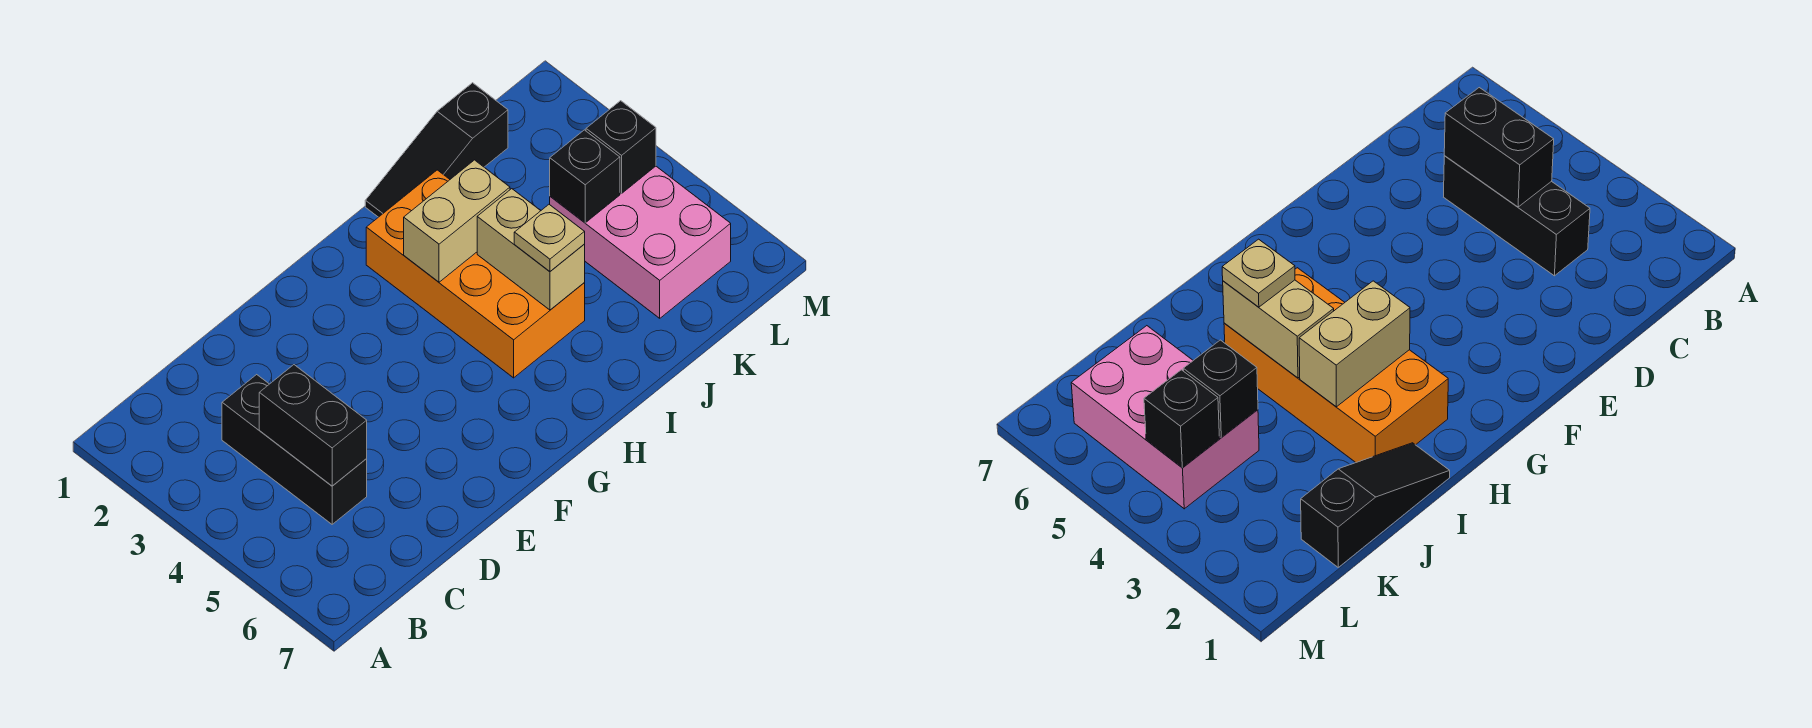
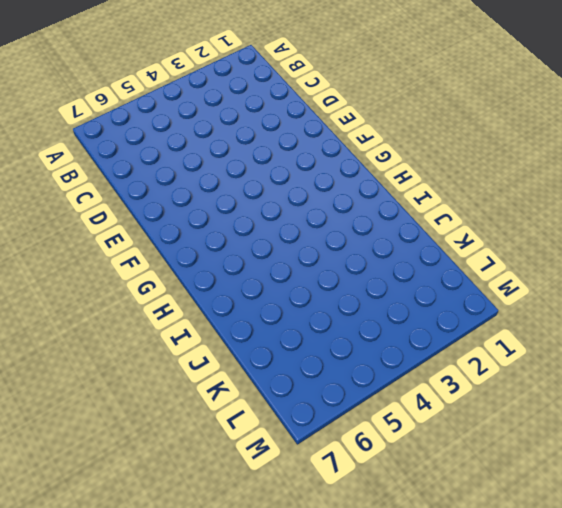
none -> black 1x3 brick [222,375,367,524]
none -> orange 2x4 brick [366,170,585,378]

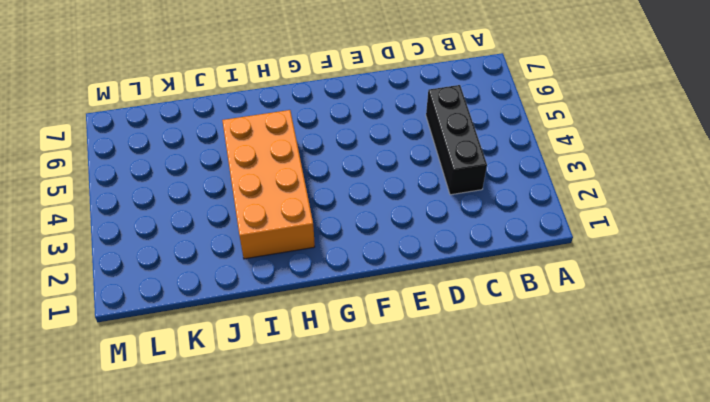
none -> black 1x3 slope [365,83,508,217]
none -> pink 2x3 brick [550,166,731,318]

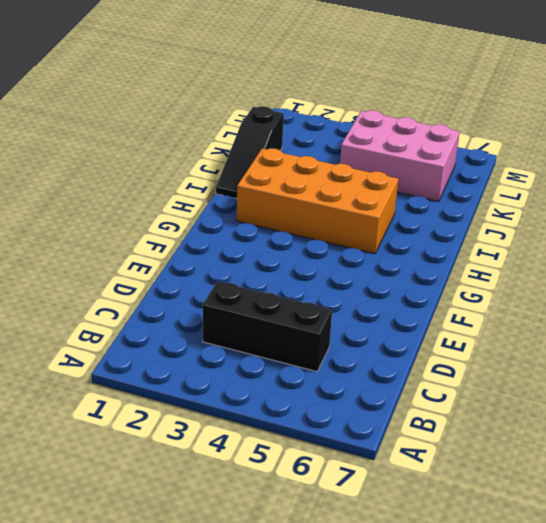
none -> black 1x2 brick [259,365,367,486]
none -> tan 1x2 brick [404,160,510,282]

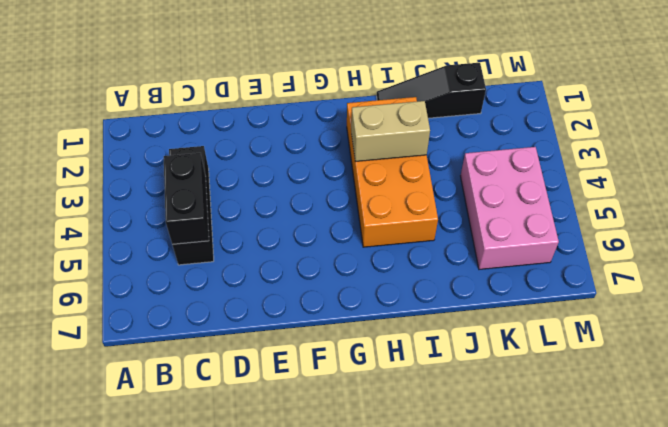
none -> tan 1x2 brick [477,189,585,310]
none -> black 1x1 brick [550,130,620,223]

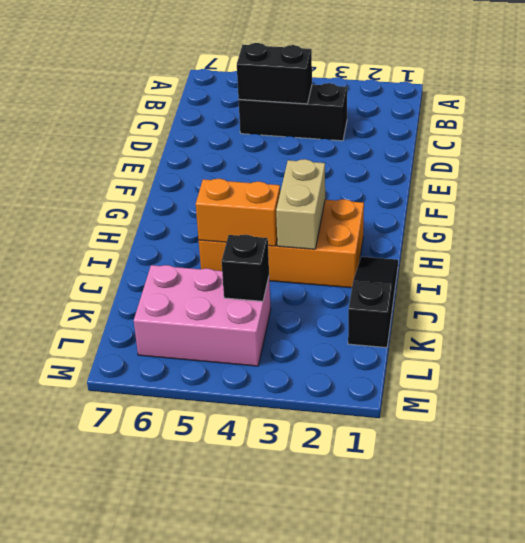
orange 1x2 brick [196,179,280,246] -> tan 1x2 brick [477,189,585,310]
none -> black 1x1 brick [586,101,656,193]
none -> tan 1x1 plate [514,204,585,271]

